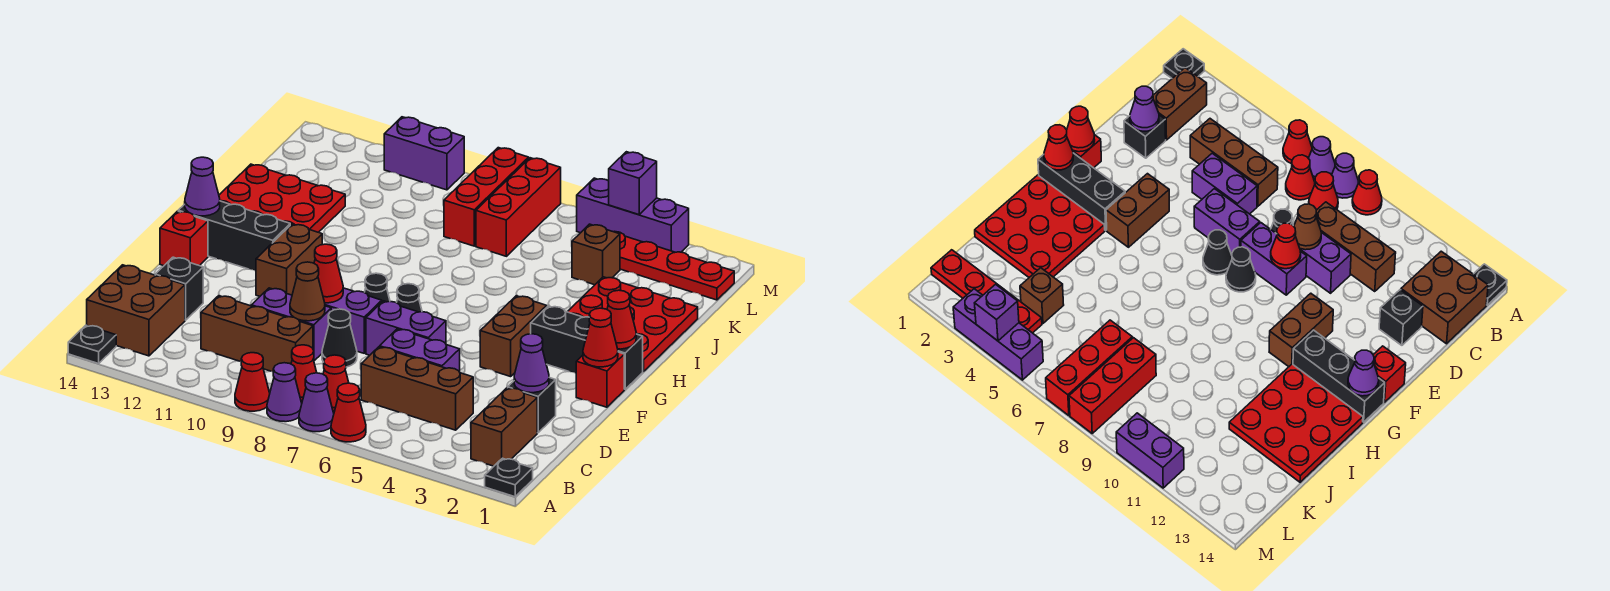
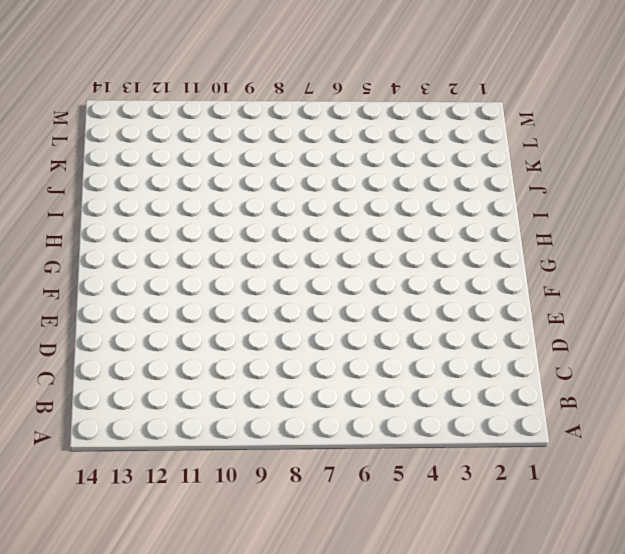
none -> black 1x1 plate [485,458,533,497]
none -> red 1x1 cone [331,383,366,442]
none -> purple 1x1 cone [299,373,334,432]
none -> purple 1x1 cone [267,363,302,422]

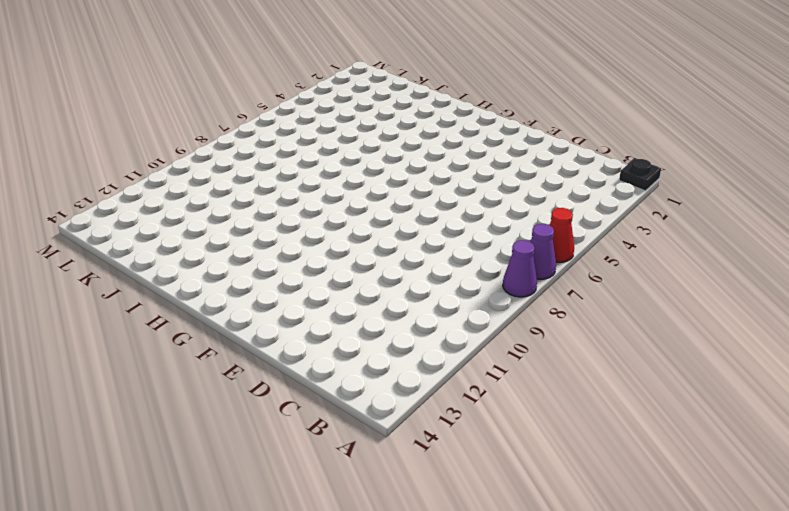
none -> red 1x1 cone [235,353,270,411]
none -> black 1x1 plate [68,325,116,364]
none -> brown 1x2 brick [471,388,537,466]
none -> red 1x1 cone [323,355,349,413]

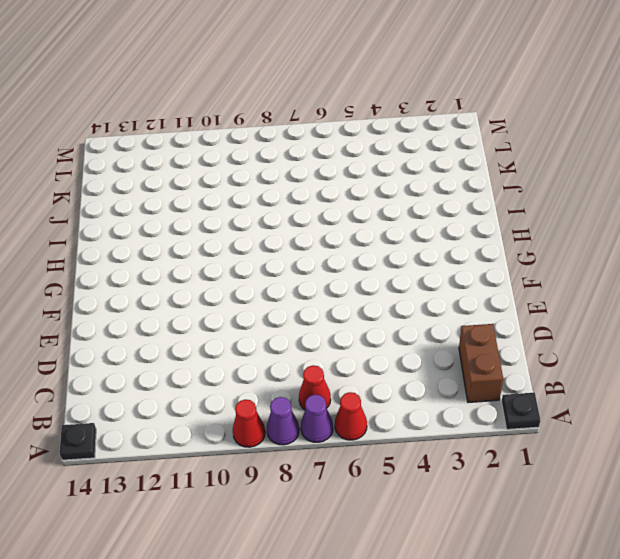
none -> red 1x1 cone [291,345,317,403]
none -> brown 2x2 brick [87,265,185,356]
none -> brown 1x3 brick [361,347,473,430]
none -> brown 1x3 brick [201,296,313,372]

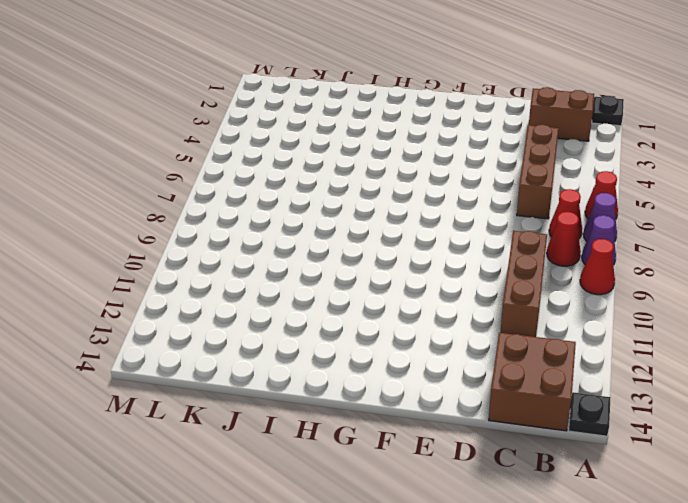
none -> black 1x1 brick [508,378,556,433]
none -> purple 1x2 brick [380,329,460,372]
none -> black 1x1 cone [322,309,357,367]
none -> purple 1x2 brick [251,288,331,361]

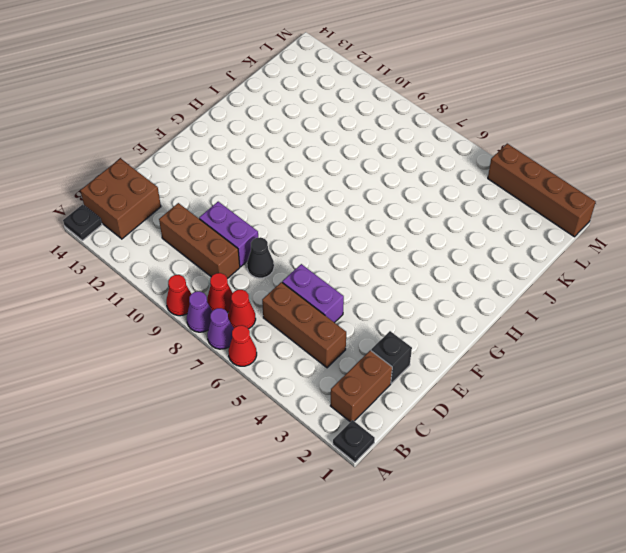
brown 1x4 brick [488,144,596,237] -> purple 1x3 brick [577,178,689,252]
none -> black 1x1 brick [155,257,203,320]
none -> purple 1x2 brick [366,301,446,355]
none -> purple 1x2 brick [325,288,382,353]
none -> red 1x1 brick [576,352,624,407]

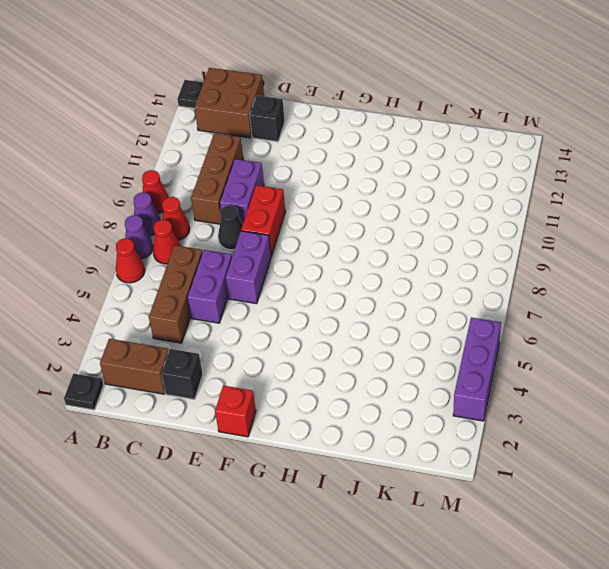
red 1x2 brick [241,185,285,256] -> purple 1x2 brick [325,288,382,353]
none -> brown 1x2 brick [480,296,547,377]
none -> black 1x1 cone [397,284,422,312]
none -> black 1x1 cone [364,273,390,302]
none -> brown 1x2 brick [256,224,322,296]

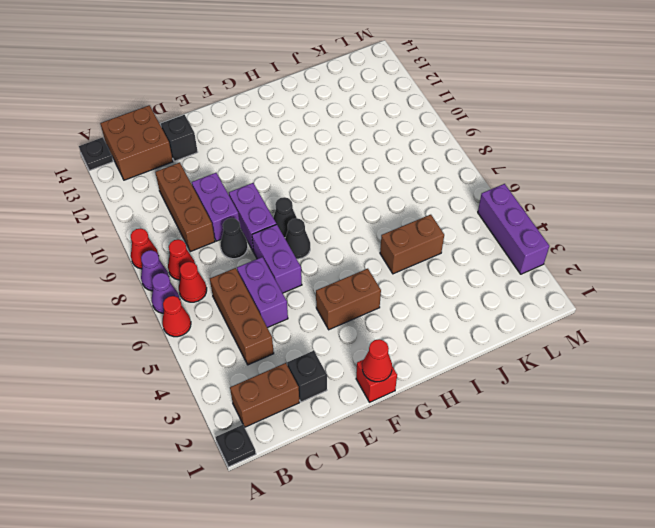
brown 1x2 brick [380,215,444,274] -> brown 1x2 brick moved to [256,224,322,296]
none -> red 1x1 brick [160,211,208,266]
none -> black 1x3 brick [531,306,643,389]
none -> black 1x3 brick [178,201,290,271]
none -> red 3x3 plate [568,277,698,372]

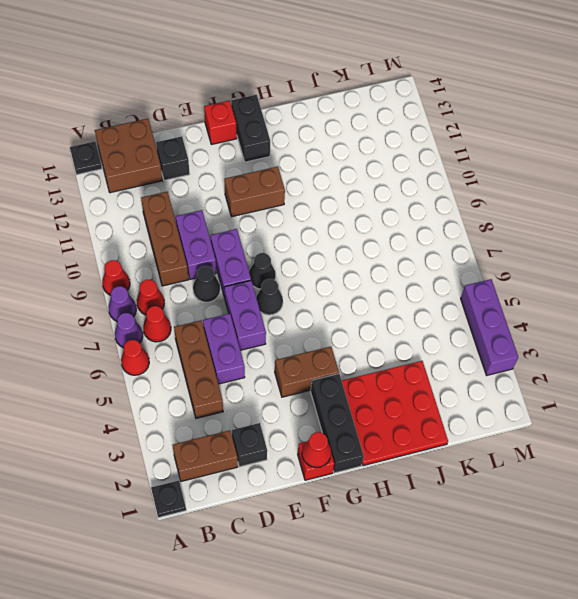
black 1x2 brick [231,95,270,162] -> black 1x3 brick [178,201,290,271]
none -> red 3x3 plate [219,164,345,232]
none -> brown 1x1 brick [572,224,620,285]
none -> red 1x3 brick [476,158,561,256]
none -> red 1x3 brick [444,148,529,246]

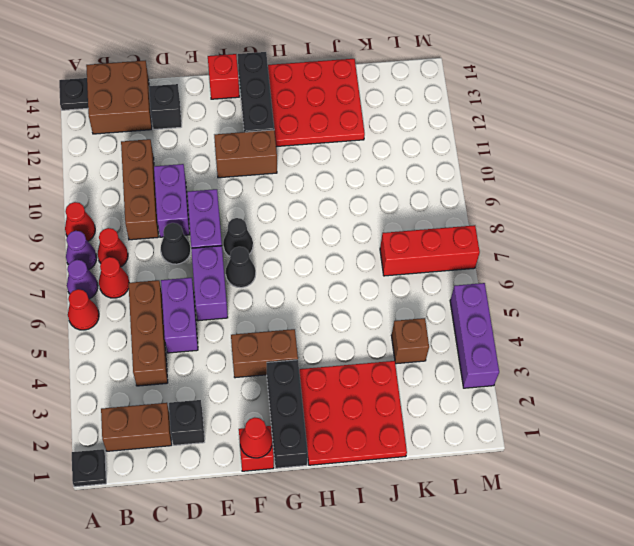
none -> red 1x3 brick [444,148,529,246]
none -> red 1x4 plate [614,231,734,300]
none -> purple 1x2 brick [384,117,464,190]
none -> purple 1x1 cone [514,334,549,393]

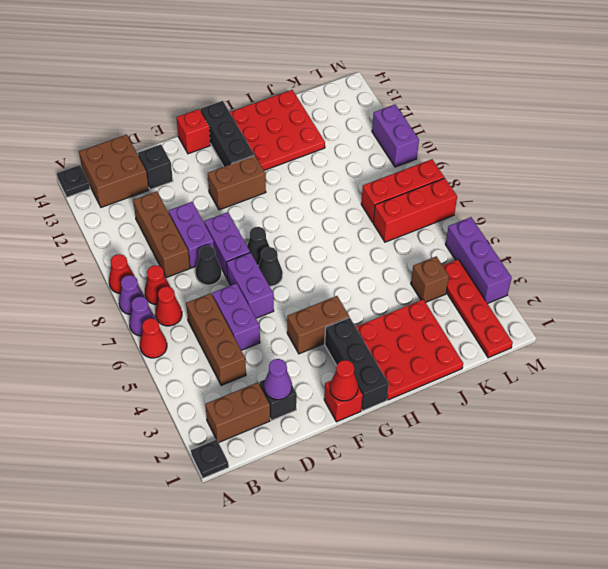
none -> brown 1x1 cone [290,262,325,321]
none -> red 1x1 cone [314,244,343,303]
none -> red 1x1 cone [607,290,636,349]
none -> purple 1x1 cone [185,157,220,216]

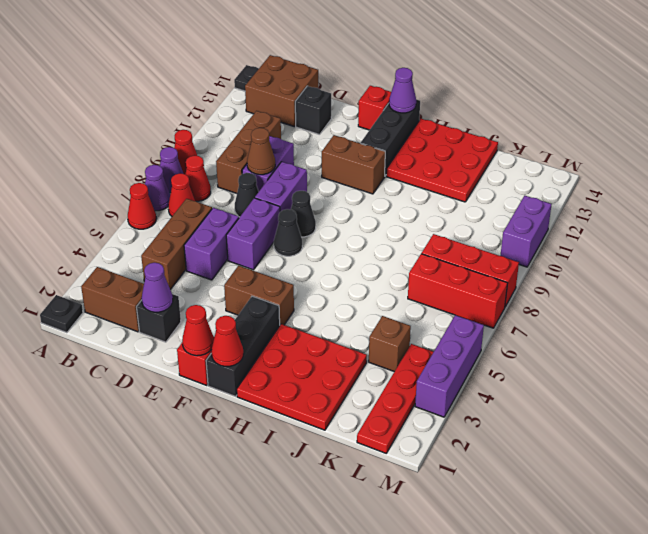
none -> red 1x1 cone [314,244,343,303]
none -> purple 1x1 brick [609,152,657,215]

